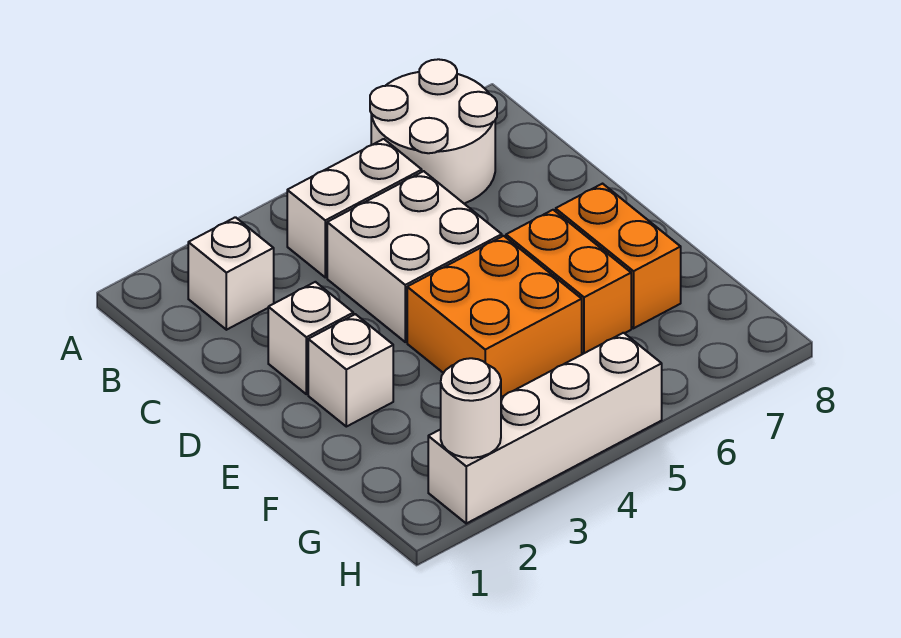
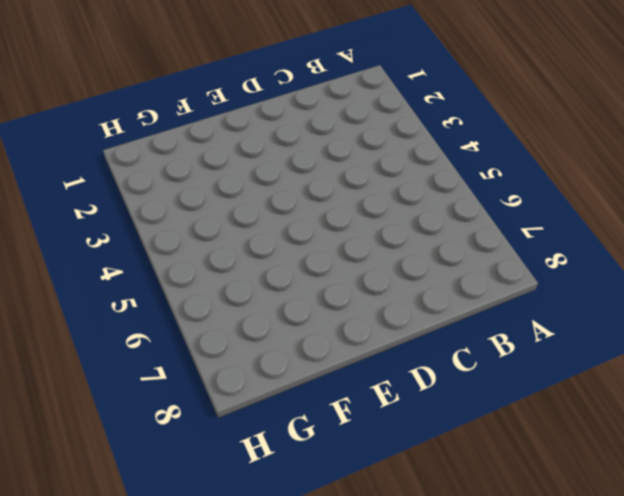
none -> white 2x2 round brick [370,59,497,204]
none -> white 1x1 brick [188,217,274,330]

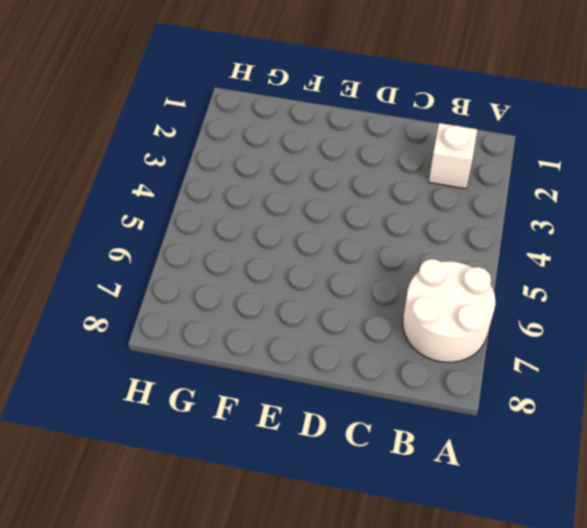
none -> white 1x2 brick [287,139,422,277]
none -> white 2x2 brick [327,171,502,342]

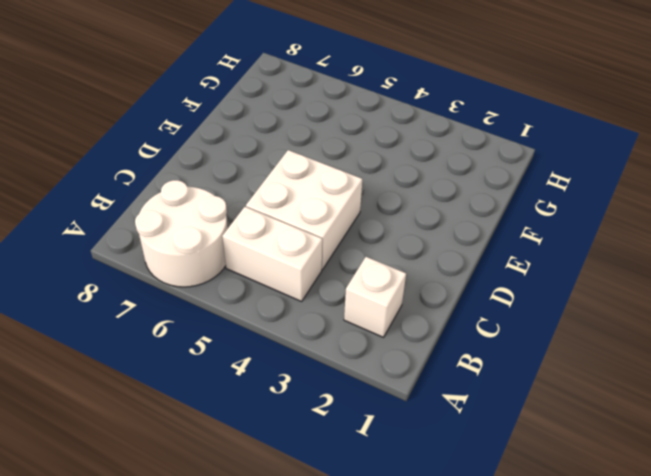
none -> white 1x1 brick [268,282,353,394]
none -> white 1x1 brick [308,314,393,427]

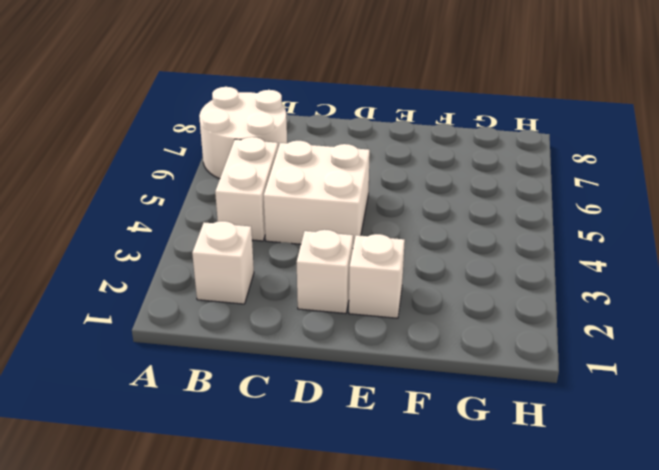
none -> orange 2x2 brick [407,236,582,397]
none -> orange 1x2 brick [506,210,631,354]

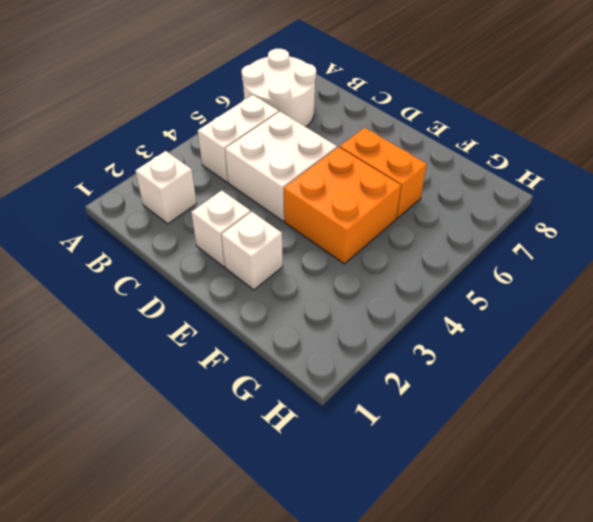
none -> orange 1x2 brick [556,184,681,328]
none -> white 1x4 brick [428,333,662,523]

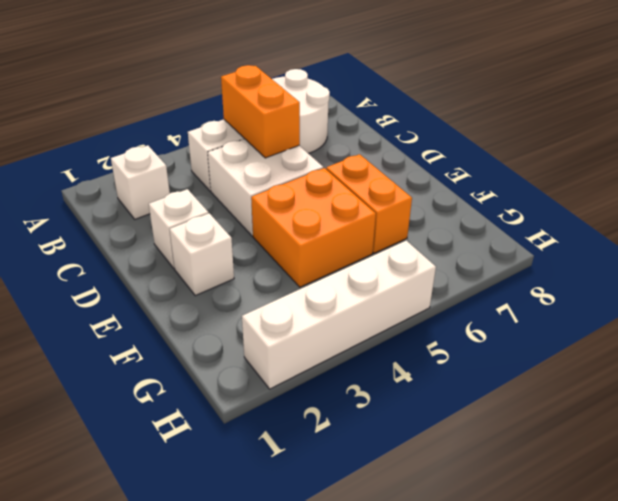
orange 1x2 brick [221,65,300,158] -> orange 1x2 brick moved to [556,184,681,328]
none -> white 1x1 round brick [441,358,501,458]

